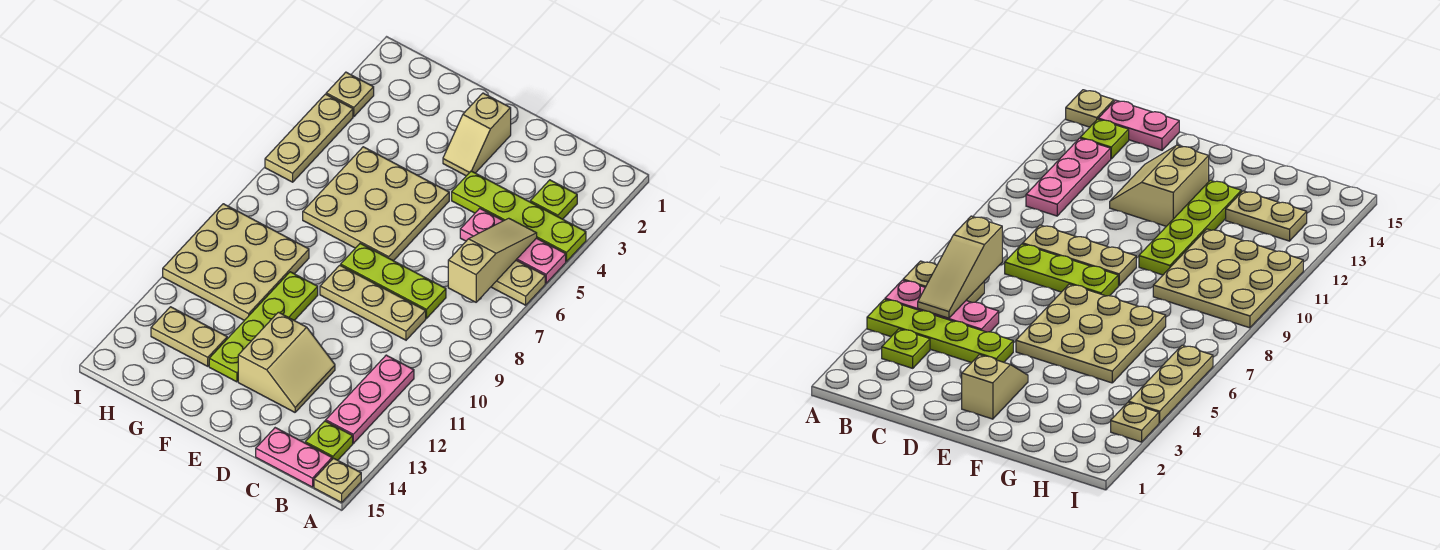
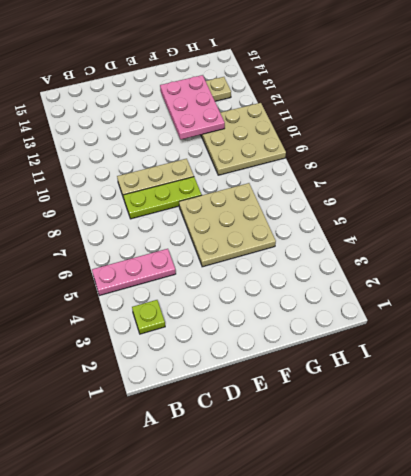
pink 2x3 plate [160,75,225,140] -> none
none -> lime 1x4 plate [452,171,586,261]
none -> tan 1x2 plate [491,260,545,305]
none -> tan 1x1 plate [314,458,361,502]

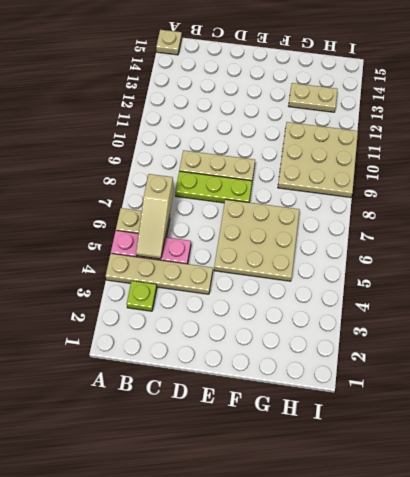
tan 1x4 plate [106,254,213,294] -> lime 1x4 plate [452,171,586,261]
none -> pink 1x3 plate [326,355,414,443]
none -> lime 1x1 plate [305,421,353,460]
none -> pink 1x2 plate [256,428,332,487]

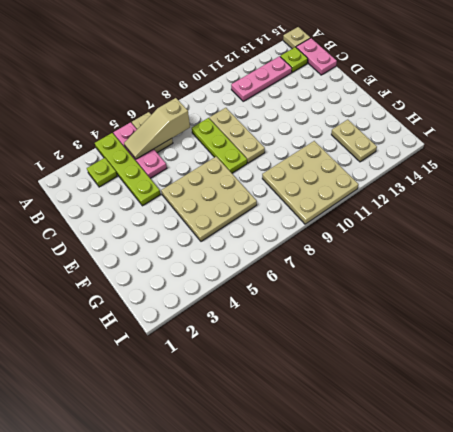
none -> tan 2x2 slope [238,312,335,412]
none -> tan 1x2 slope [443,93,511,176]
none -> lime 1x4 plate [209,272,318,382]

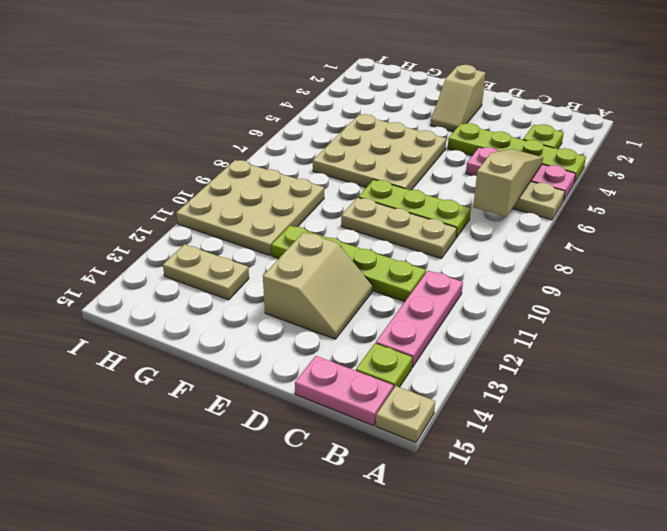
lime 1x4 plate [271,225,426,302] -> lime 1x4 plate turned to [209,272,318,382]
none -> tan 1x1 plate [326,72,374,116]
none -> tan 1x3 plate [265,94,353,182]

